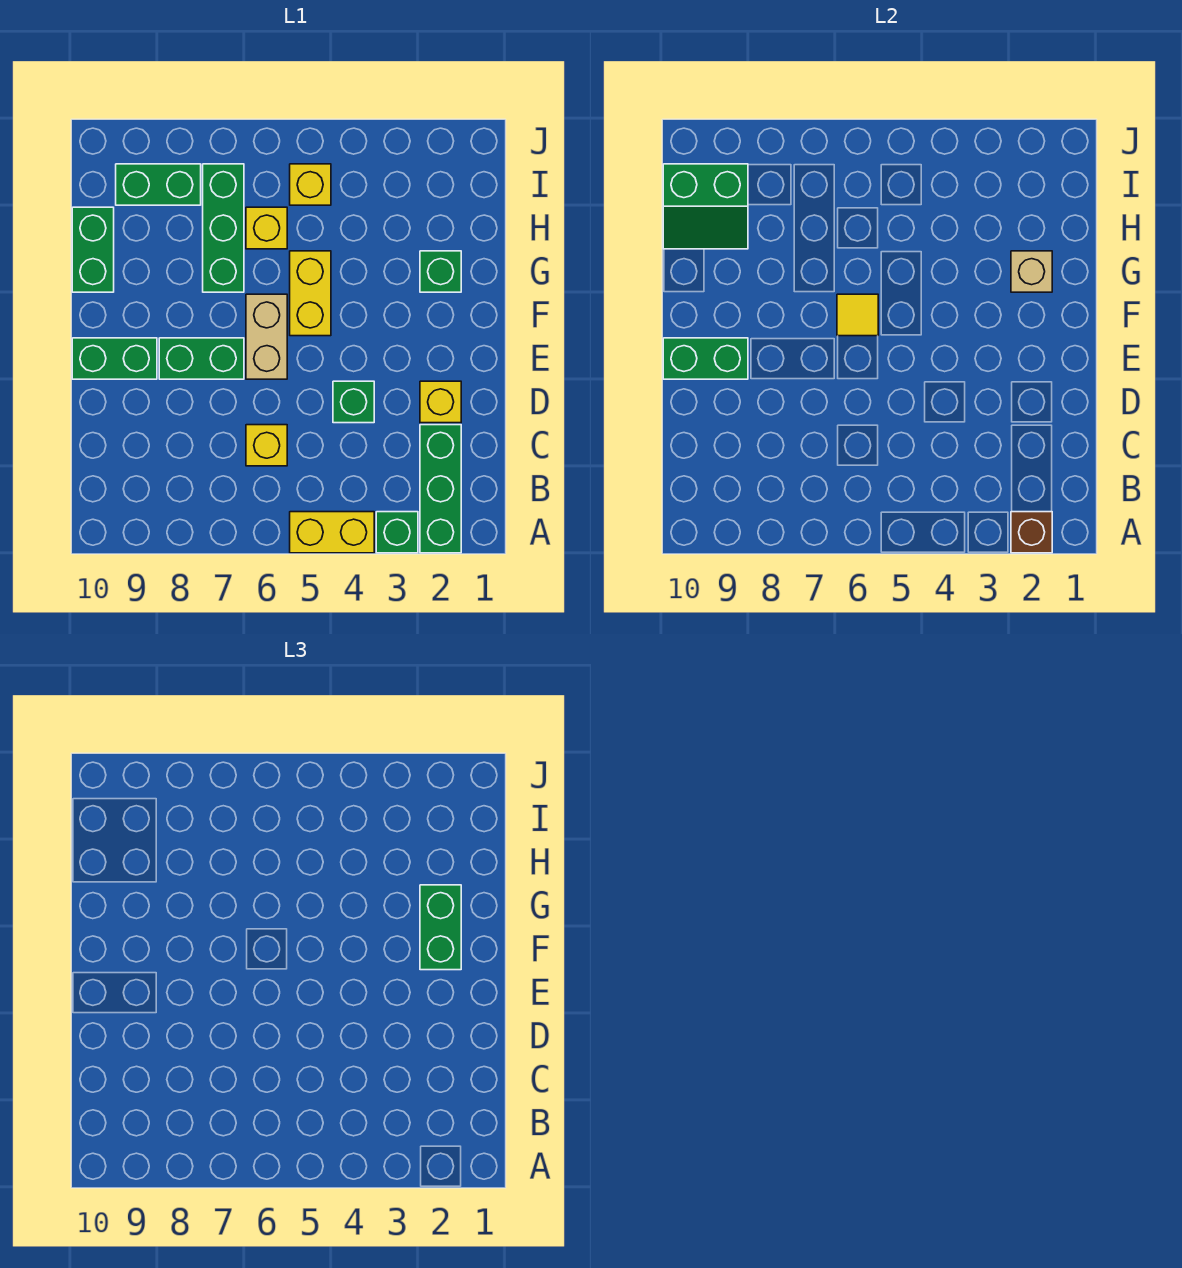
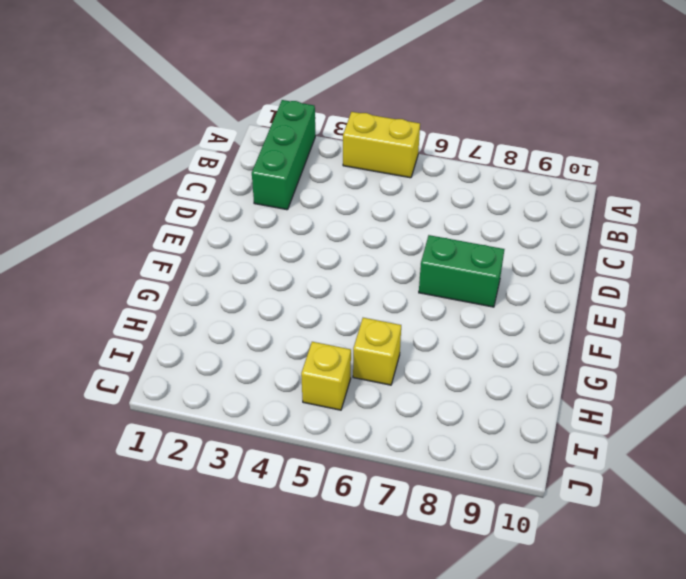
none -> green 1x1 brick [376,512,418,553]
none -> yellow 1x1 brick [246,425,287,466]
none -> yellow 1x1 brick [420,381,461,423]

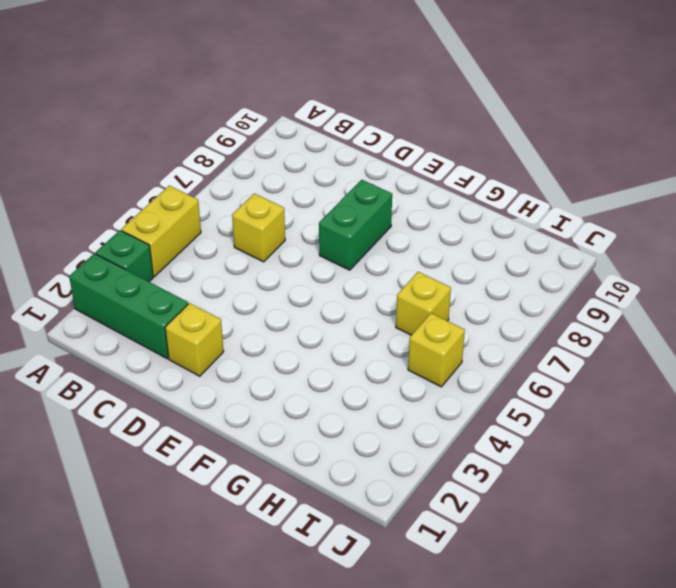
none -> green 1x1 brick [333,381,374,423]
none -> tan 1x2 brick [246,294,287,379]
none -> green 1x2 brick [72,338,157,379]

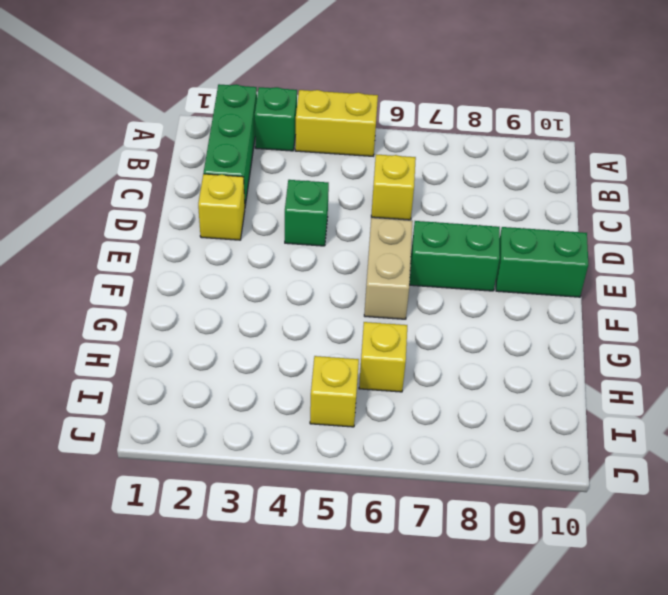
none -> yellow 1x2 brick [290,251,331,336]
none -> green 1x1 brick [420,251,461,292]
none -> green 1x3 brick [203,164,244,292]

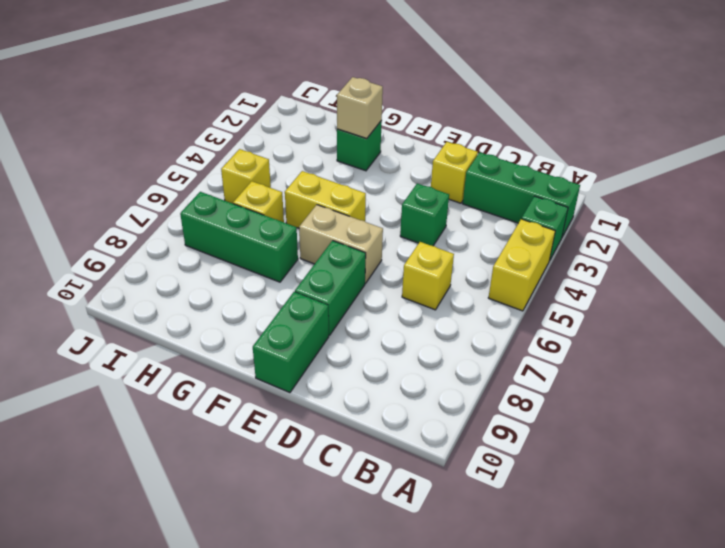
none -> green 1x2 brick [72,207,114,292]
none -> green 1x2 brick [116,164,201,205]
none -> brown 1x1 brick [1011,512,1052,553]

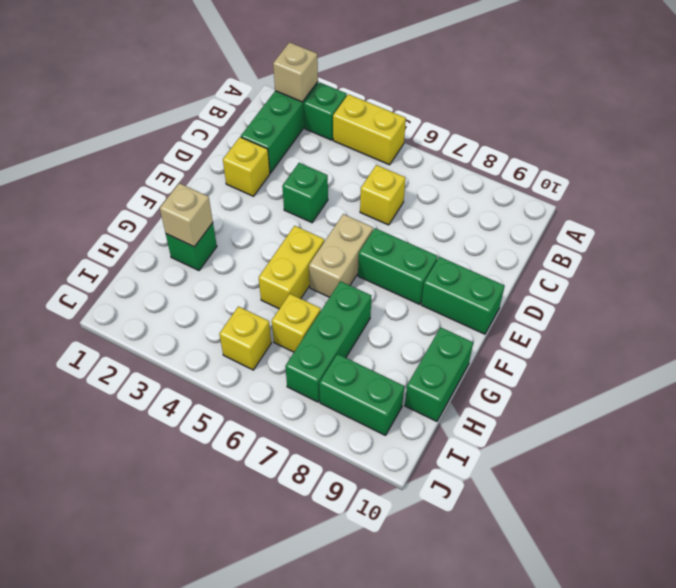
tan 1x1 brick [273,42,318,102] -> brown 1x1 brick [1011,512,1052,553]
none -> green 1x2 brick [663,338,748,379]
none -> yellow 1x1 tile [837,294,878,336]
none -> green 2x2 slope [663,164,748,249]

